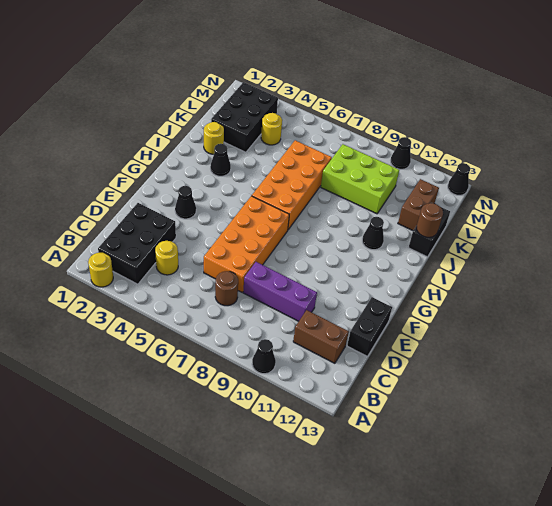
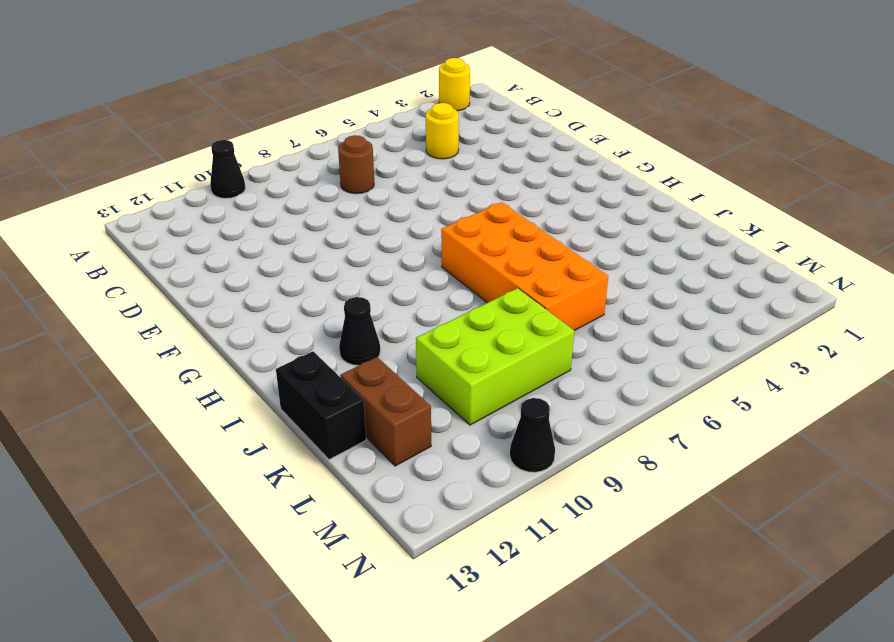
none -> black 2x3 brick [98,203,176,284]
none -> brown 1x2 brick [293,310,349,363]
none -> orange 2x4 brick [204,196,289,292]

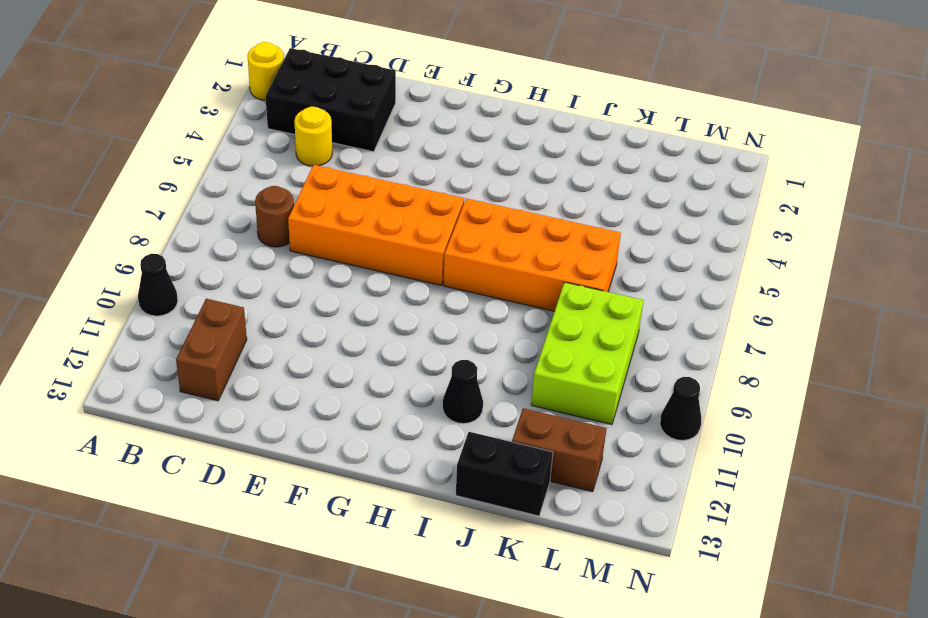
none -> purple 1x3 brick [243,262,317,321]
none -> black 1x2 brick [347,297,392,356]
none -> black 1x1 cone [175,185,196,219]

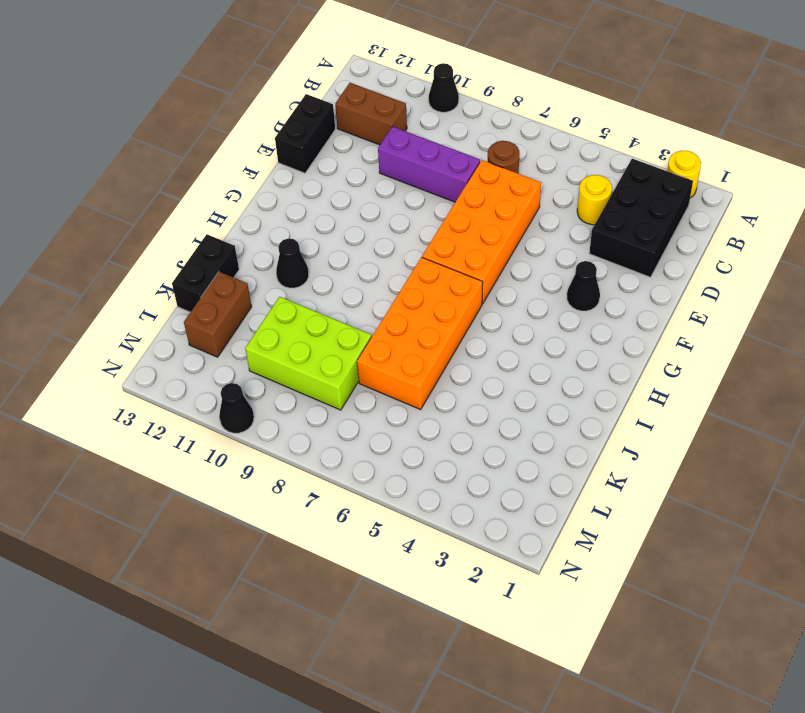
none -> black 1x1 cone [210,144,231,176]
none -> yellow 1x1 round brick [204,122,224,154]
none -> black 2x3 brick [211,82,278,152]

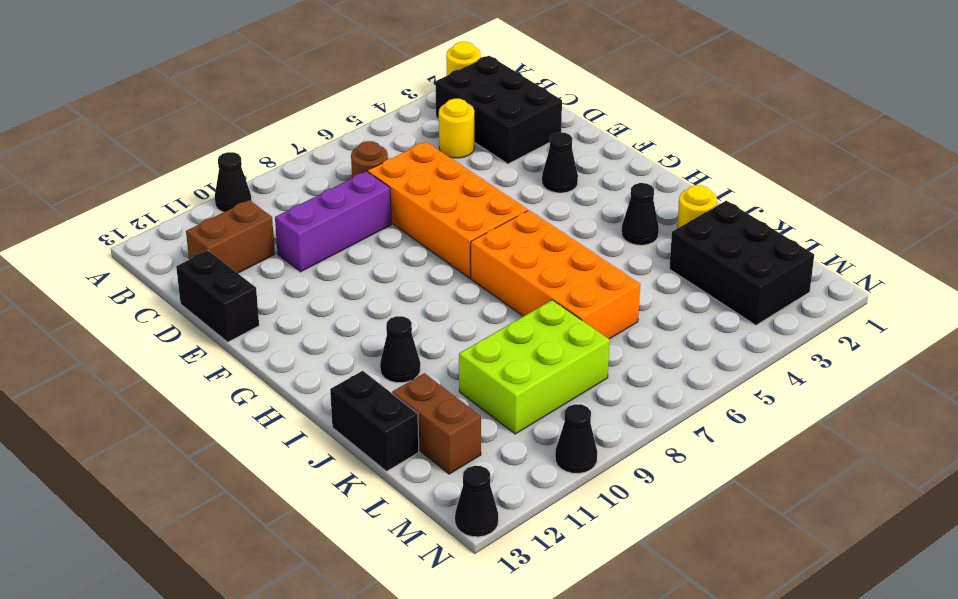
none -> yellow 1x1 round brick [261,113,282,145]
none -> brown 1x1 round brick [417,203,443,237]

